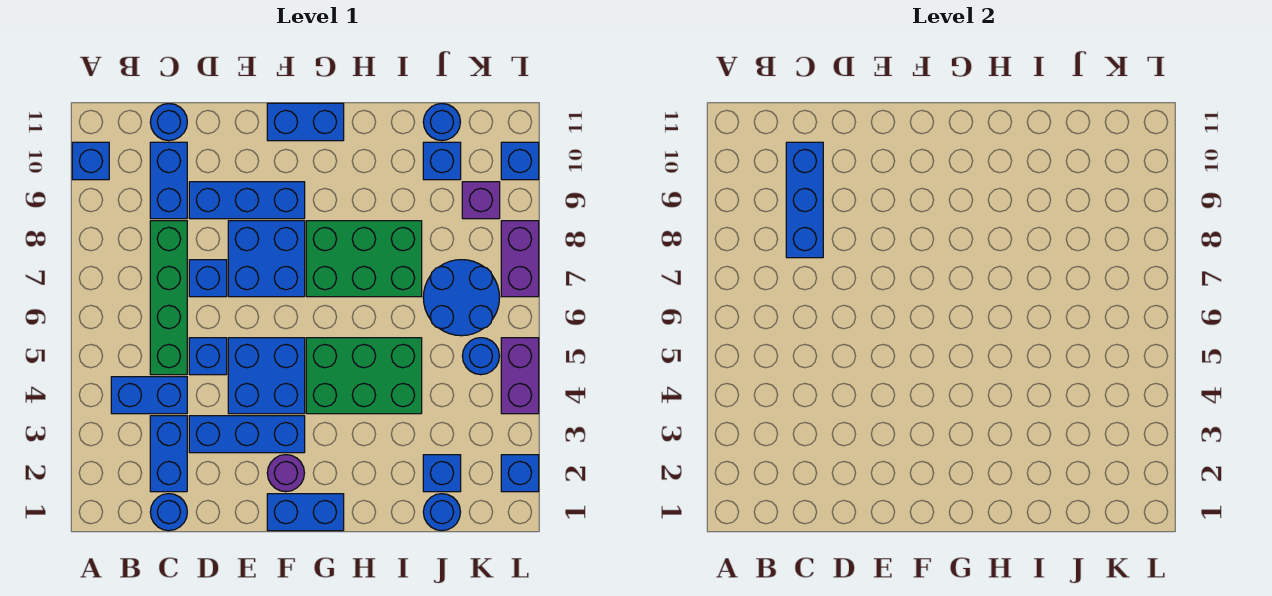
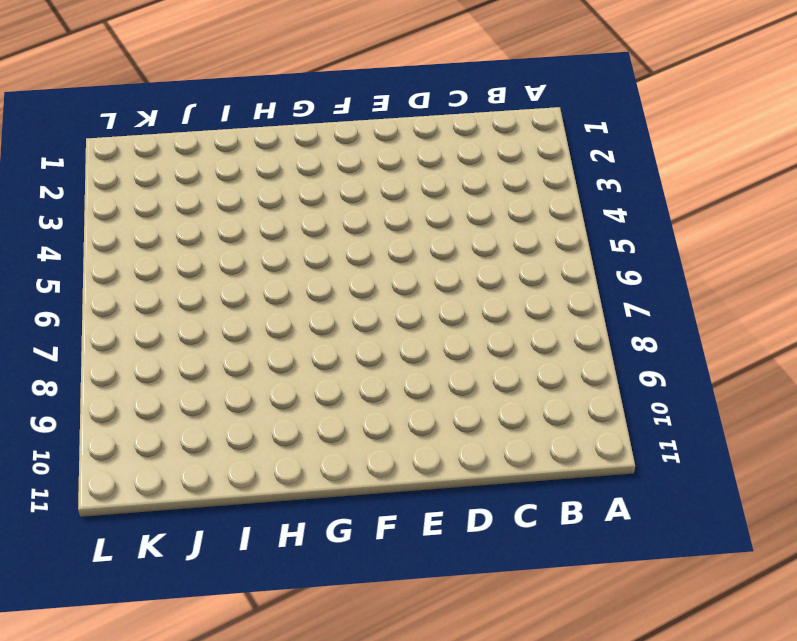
none -> blue 1x1 brick [72,142,109,180]
none -> blue 1x2 brick [111,377,187,414]
none -> blue 1x1 round brick [150,494,187,531]
none -> blue 1x2 brick [150,416,187,492]

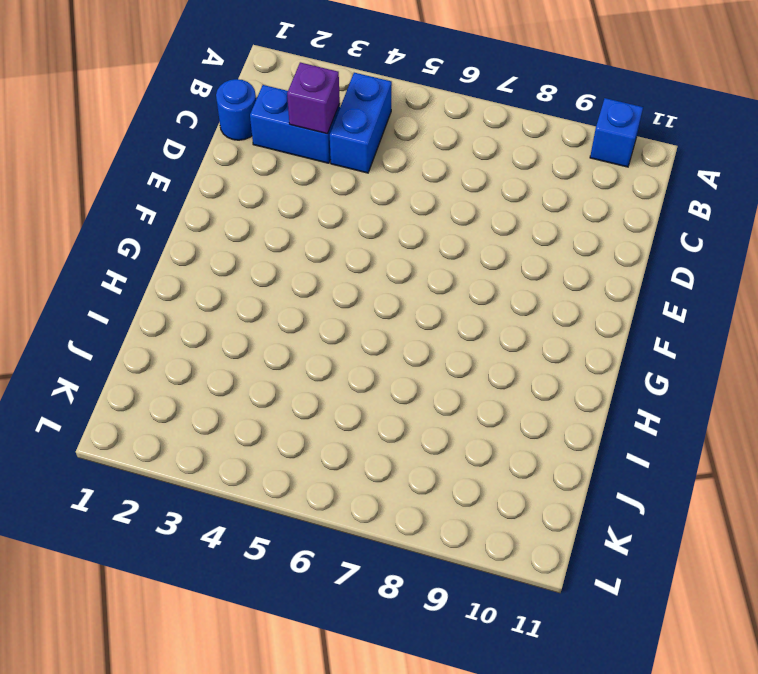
purple 1x1 brick [287,62,340,134] -> purple 1x1 brick moved to [462,182,500,219]
none -> green 1x4 brick [150,221,187,375]
none -> blue 1x2 brick [150,142,187,219]
none -> blue 1x1 round brick [150,104,187,141]
none -> blue 1x3 brick [189,416,305,453]

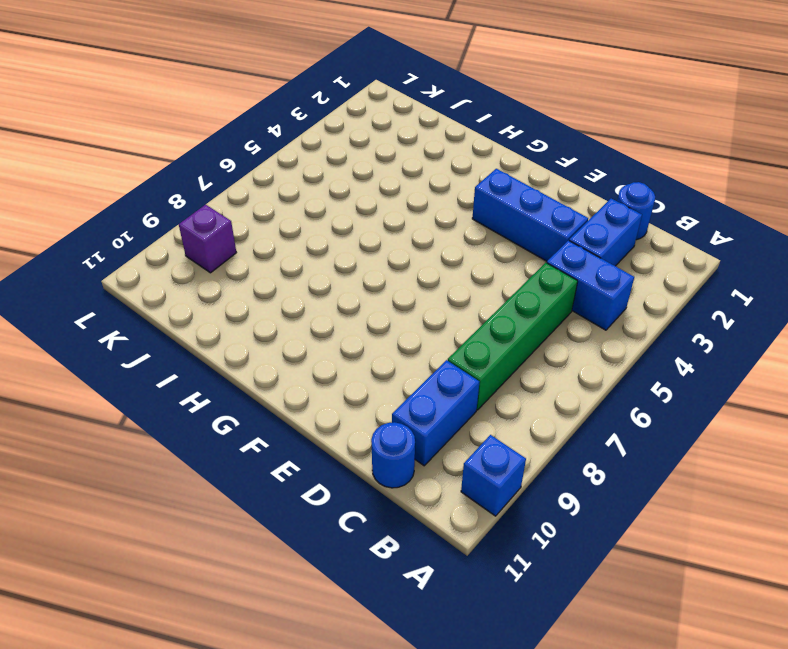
none -> blue 1x1 brick [189,338,227,375]
none -> blue 1x1 brick [189,260,227,297]
none -> blue 1x3 brick [189,182,305,219]
none -> blue 2x2 brick [228,338,305,414]

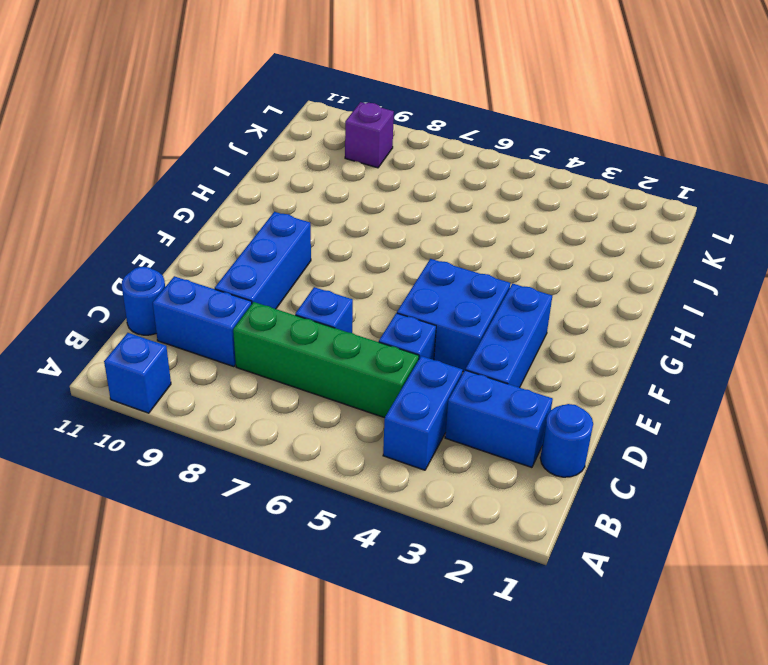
none -> blue 2x2 brick [228,221,305,297]
none -> blue 1x2 brick [267,494,344,531]
none -> purple 1x1 round brick [267,455,304,492]
none -> blue 1x2 brick [267,103,344,141]

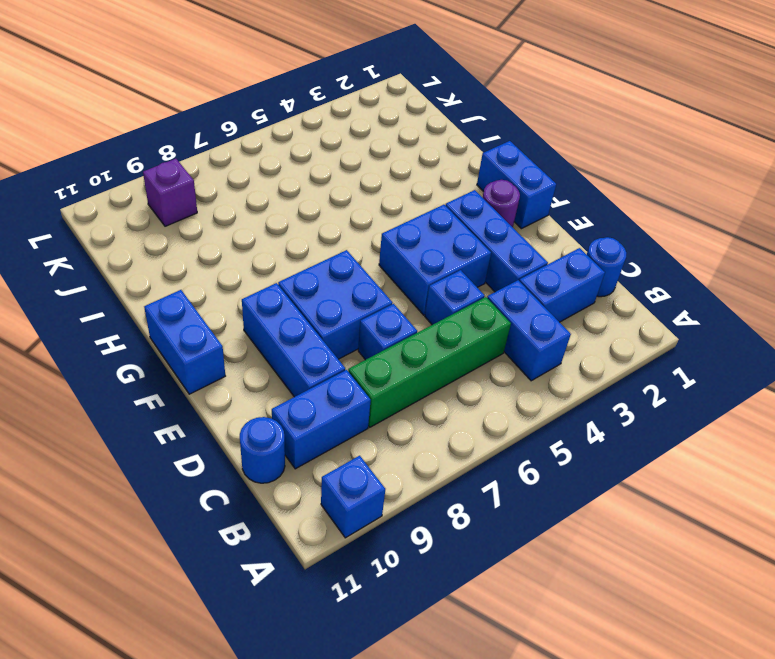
none -> green 2x3 brick [306,338,422,414]
none -> green 2x3 brick [306,221,422,297]
none -> blue 1x1 round brick [423,494,460,531]
none -> blue 1x1 brick [423,455,461,492]

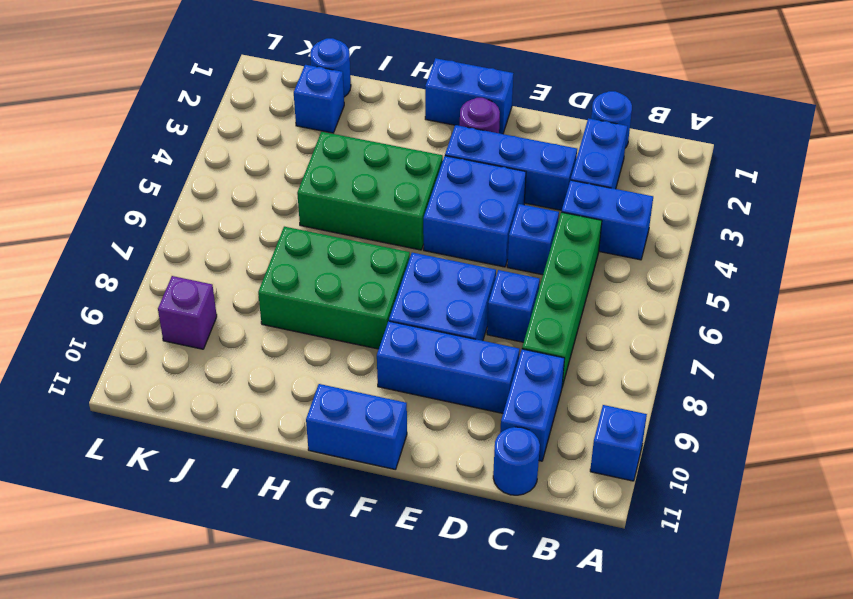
none -> blue 2x2 round brick [423,260,500,336]
none -> blue 1x1 brick [423,142,461,180]
none -> blue 1x1 round brick [423,104,460,141]
none -> blue 1x1 round brick [462,338,499,375]

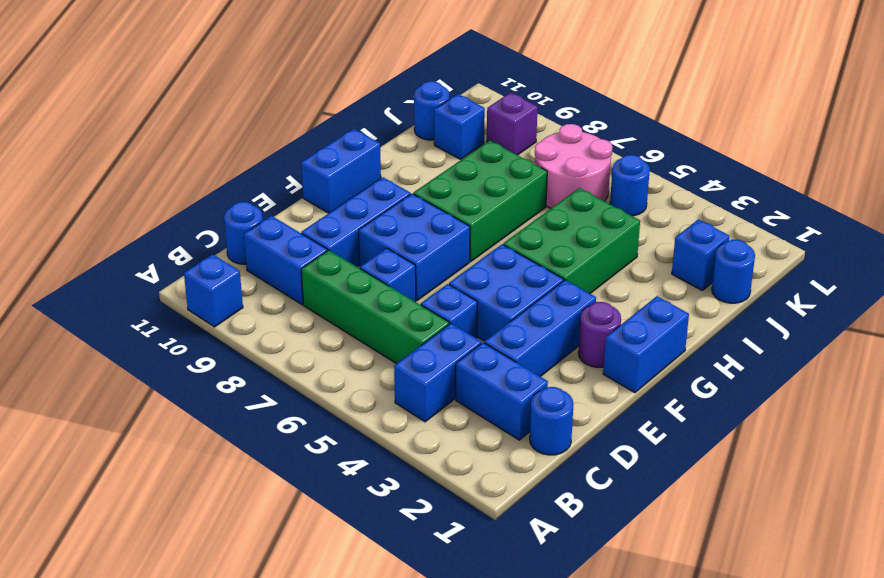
pink 2x2 round brick [535,124,613,208] -> blue 2x2 round brick [423,260,500,336]
none -> blue 1x1 brick [501,455,539,492]
none -> purple 1x2 brick [501,338,539,414]
none -> purple 1x2 brick [501,221,539,297]
none -> blue 1x1 brick [501,142,539,180]

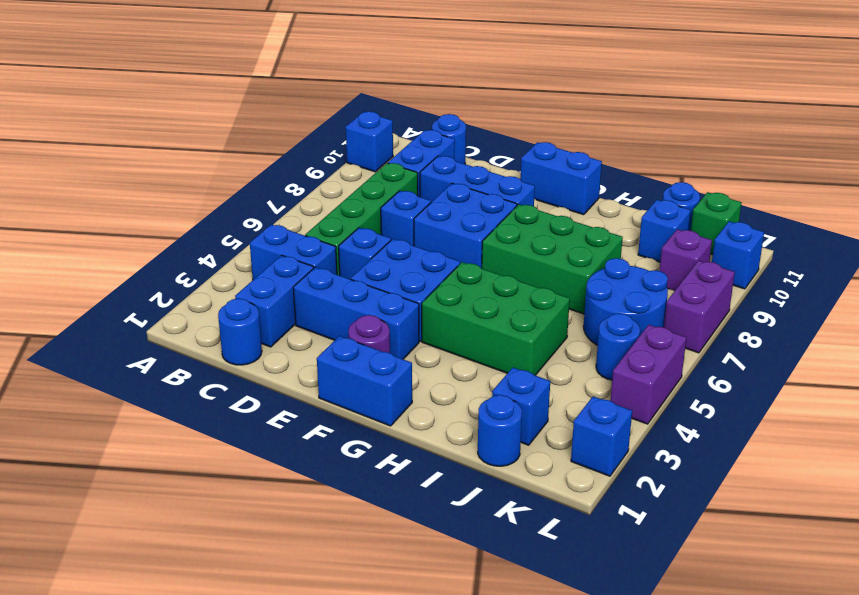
green 1x1 brick [691,192,741,255] -> none
none -> blue 1x3 brick [786,142,823,258]

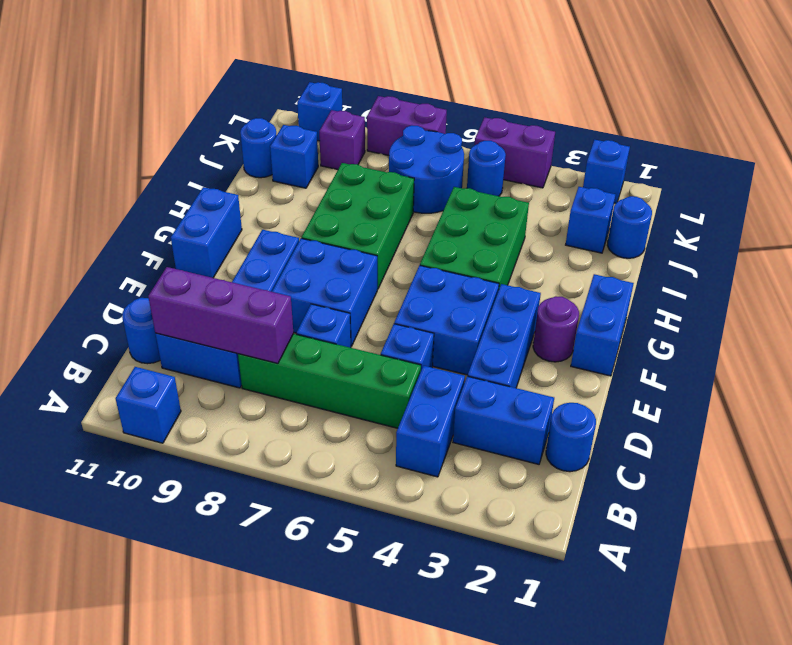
purple 1x3 brick [148,267,293,364] -> blue 1x3 brick [786,142,823,258]

